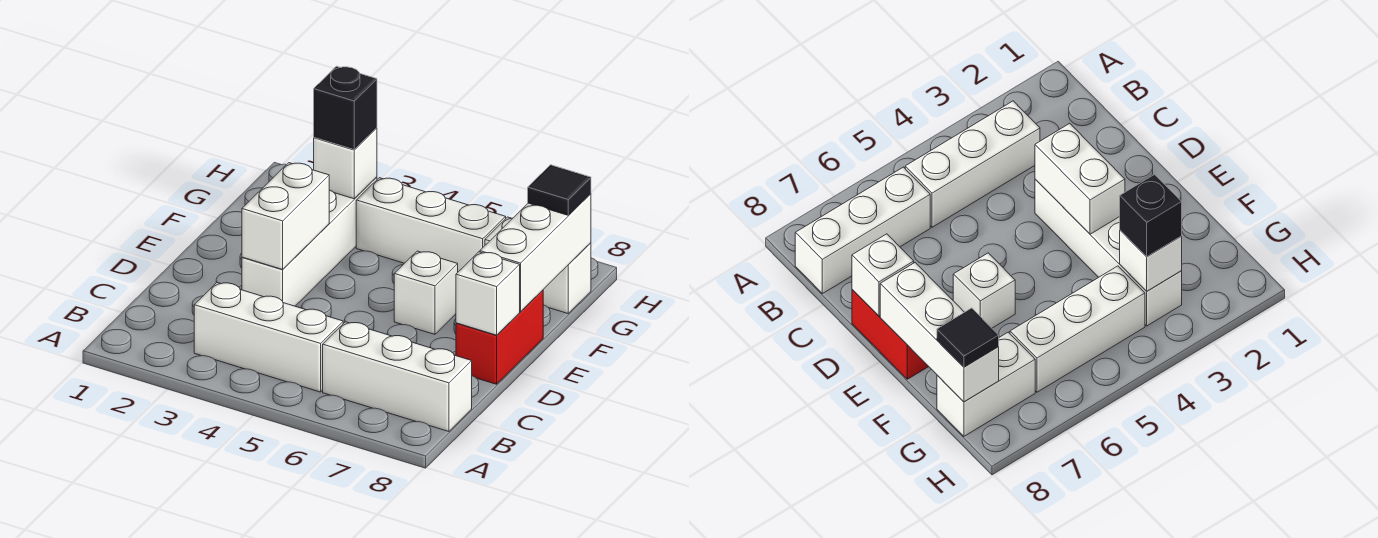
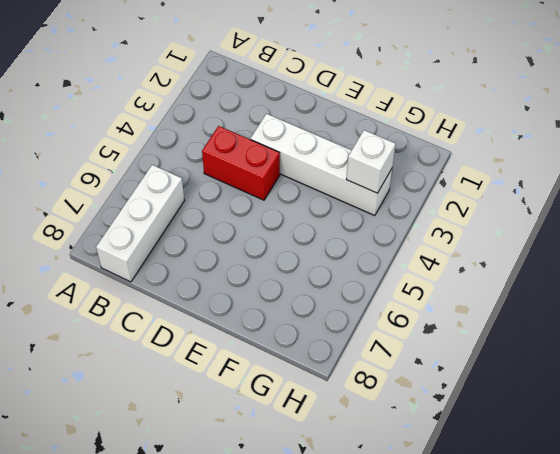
red 1x2 brick [202,126,280,200] -> red 1x2 brick moved to [456,290,543,384]
none -> white 1x3 brick [194,282,343,392]
none -> white 1x1 brick [394,251,458,334]
none -> white 1x3 brick [356,178,506,272]

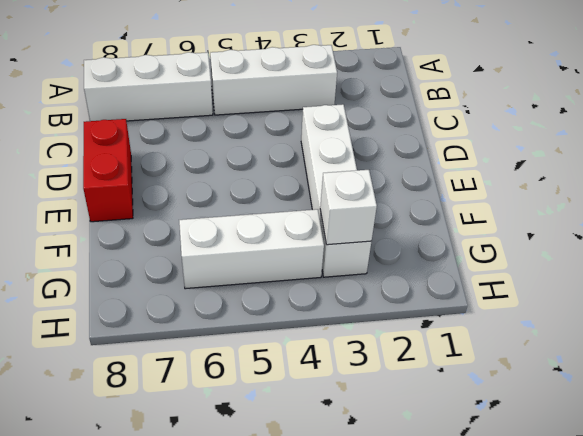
none -> white 1x1 brick [394,251,458,334]
none -> white 1x2 brick [485,217,591,313]
none -> white 1x2 brick [242,163,329,269]

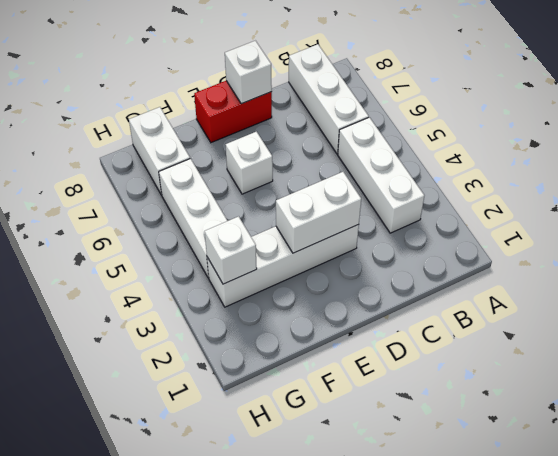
none -> white 1x3 brick [480,194,591,312]
none -> black 1x1 brick [314,66,377,150]
none -> black 1x1 tile [528,165,591,215]

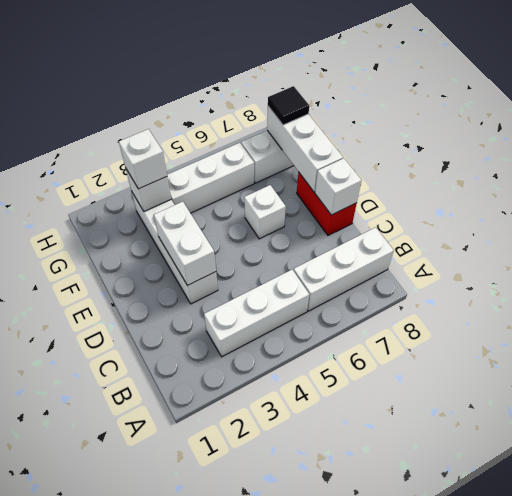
white 1x1 brick [119,129,167,189] -> black 1x1 brick [314,66,377,150]

